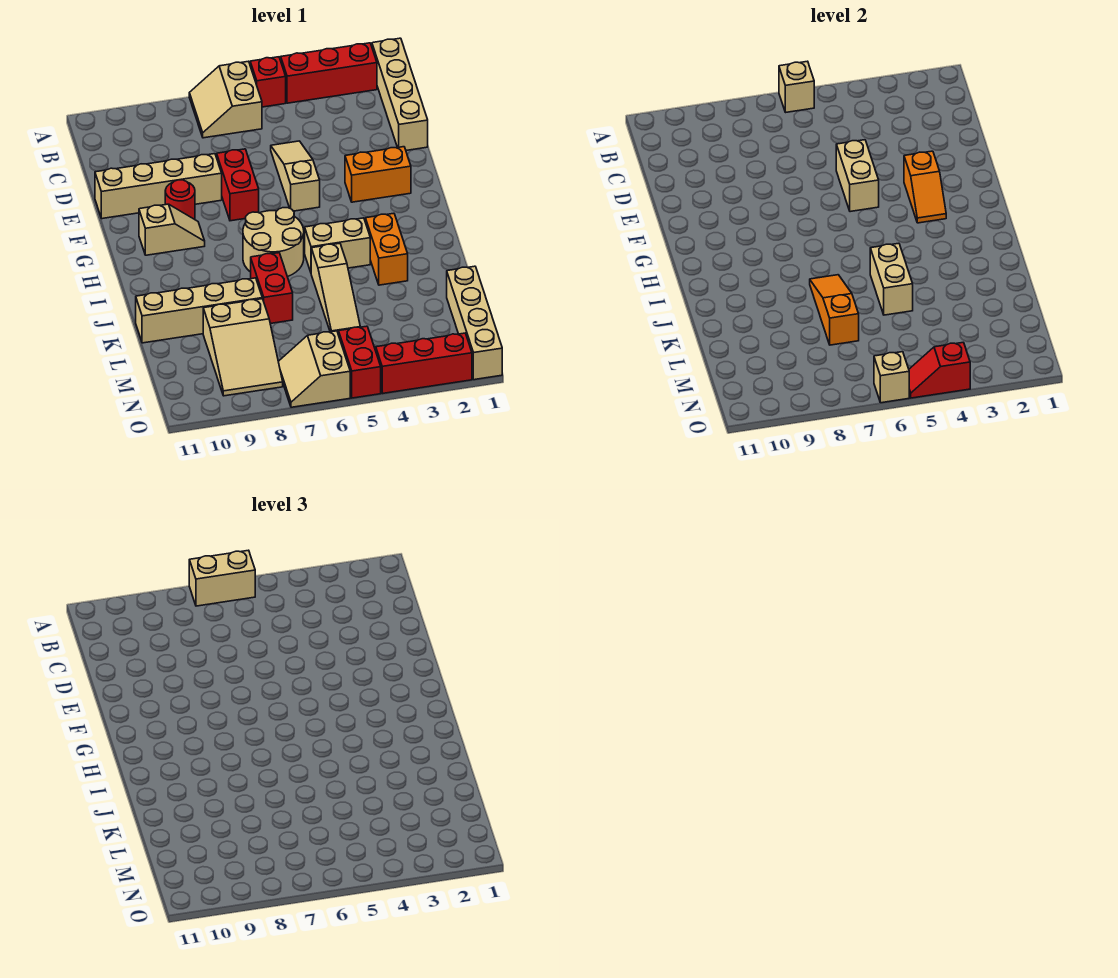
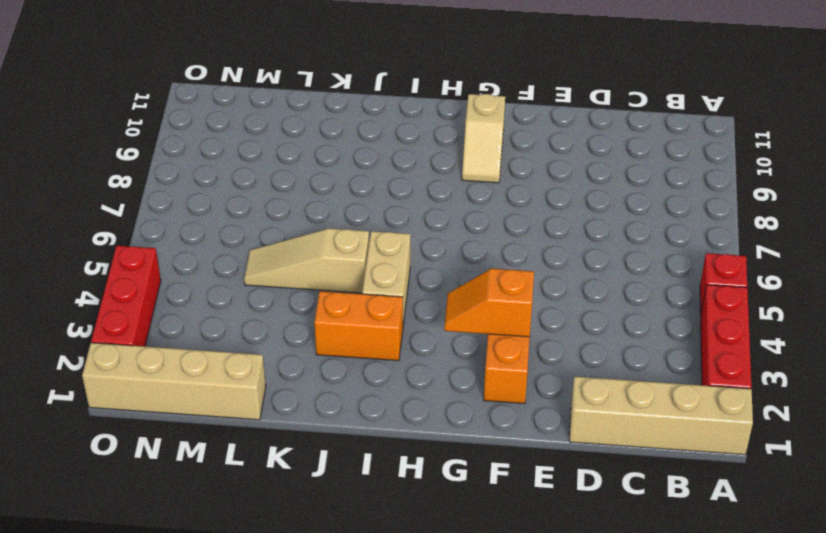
none -> tan 2x2 slope [189,61,262,138]
none -> tan 1x3 slope [271,141,320,211]
none -> red 1x2 brick [217,149,259,221]

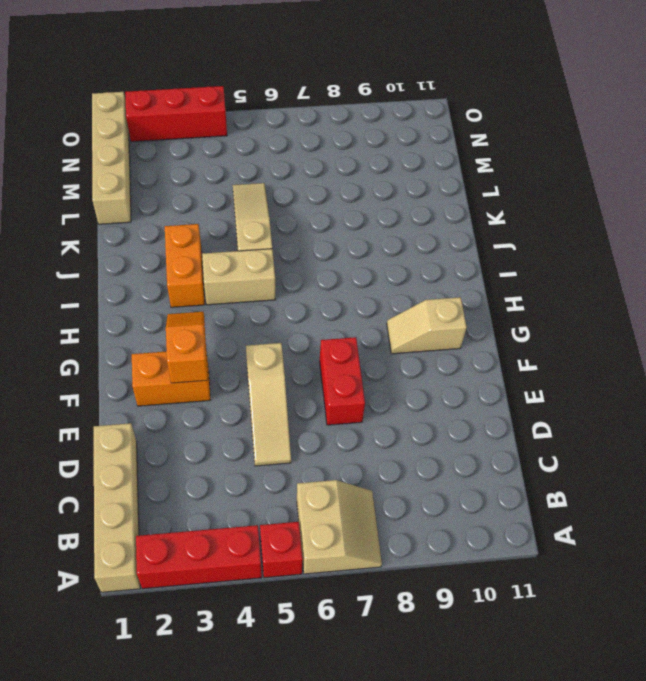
none -> tan 1x4 brick [95,154,222,219]
none -> red 1x1 round brick [165,180,195,219]
none -> tan 2x2 round brick [243,208,304,277]

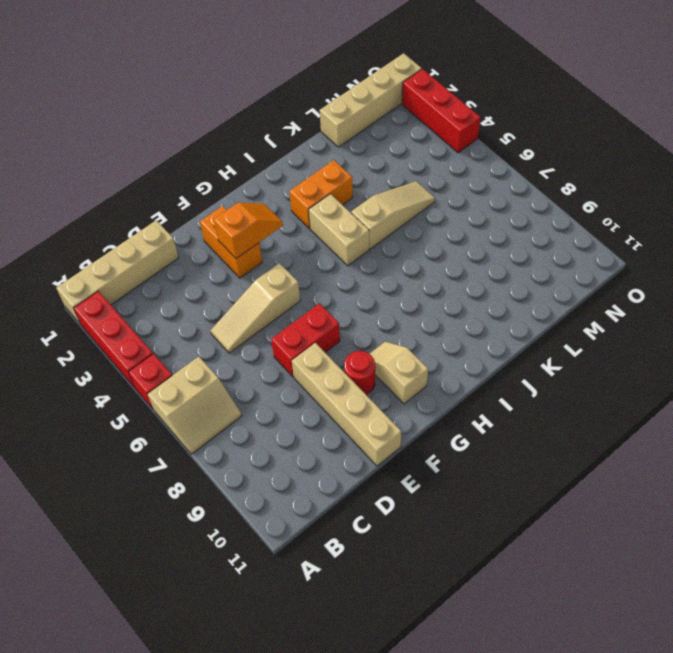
none -> tan 2x2 round brick [243,208,304,277]
none -> red 1x2 brick [251,253,293,324]
none -> tan 1x4 brick [136,278,262,343]

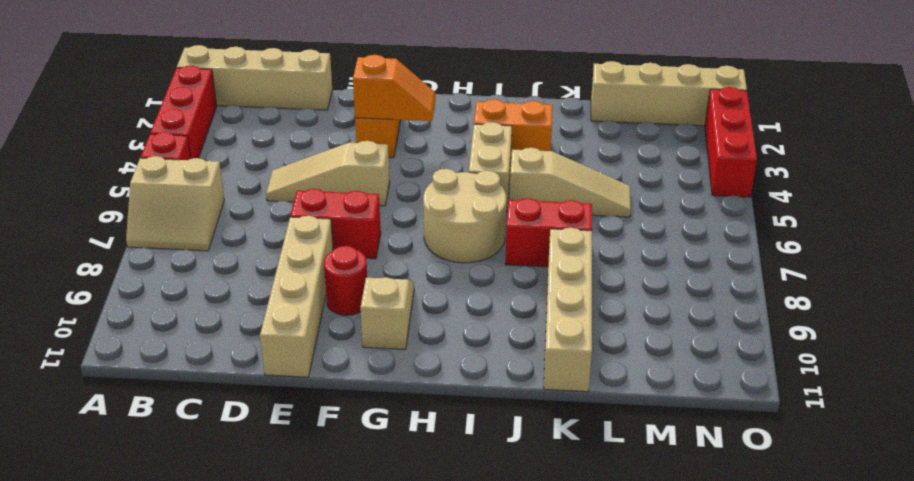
none -> tan 2x3 slope [203,299,283,396]
none -> red 1x2 brick [339,326,381,398]
none -> tan 2x2 slope [278,331,350,407]

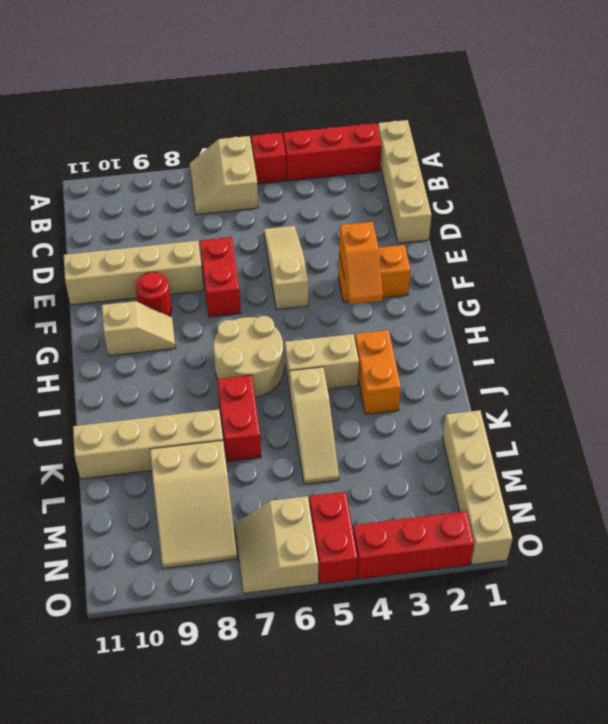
none -> tan 1x1 brick [779,61,814,112]
none -> tan 1x2 brick [836,140,879,212]
none -> tan 1x2 brick [870,243,913,315]

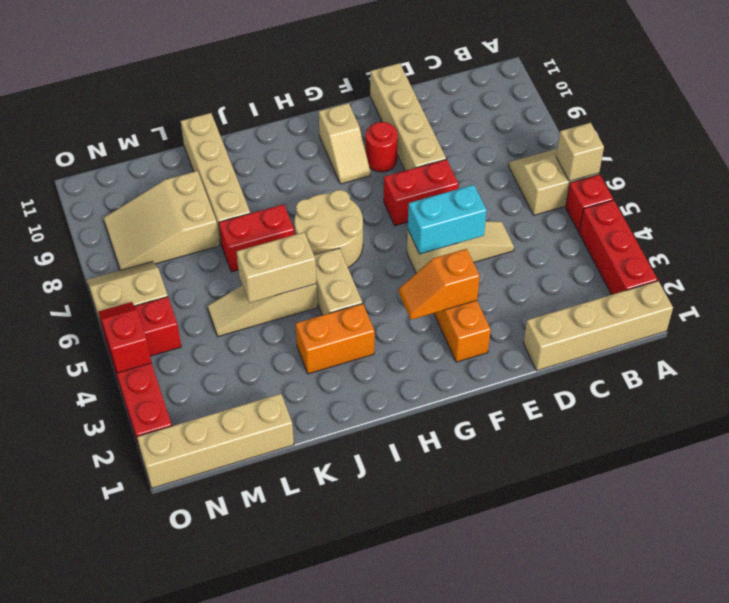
cyan 1x2 brick [408,185,487,254] -> tan 1x2 brick [836,140,879,212]
none -> orange 1x3 slope [810,275,859,345]
none -> tan 1x1 brick [874,352,909,403]
none -> tan 1x2 brick [189,550,255,606]

